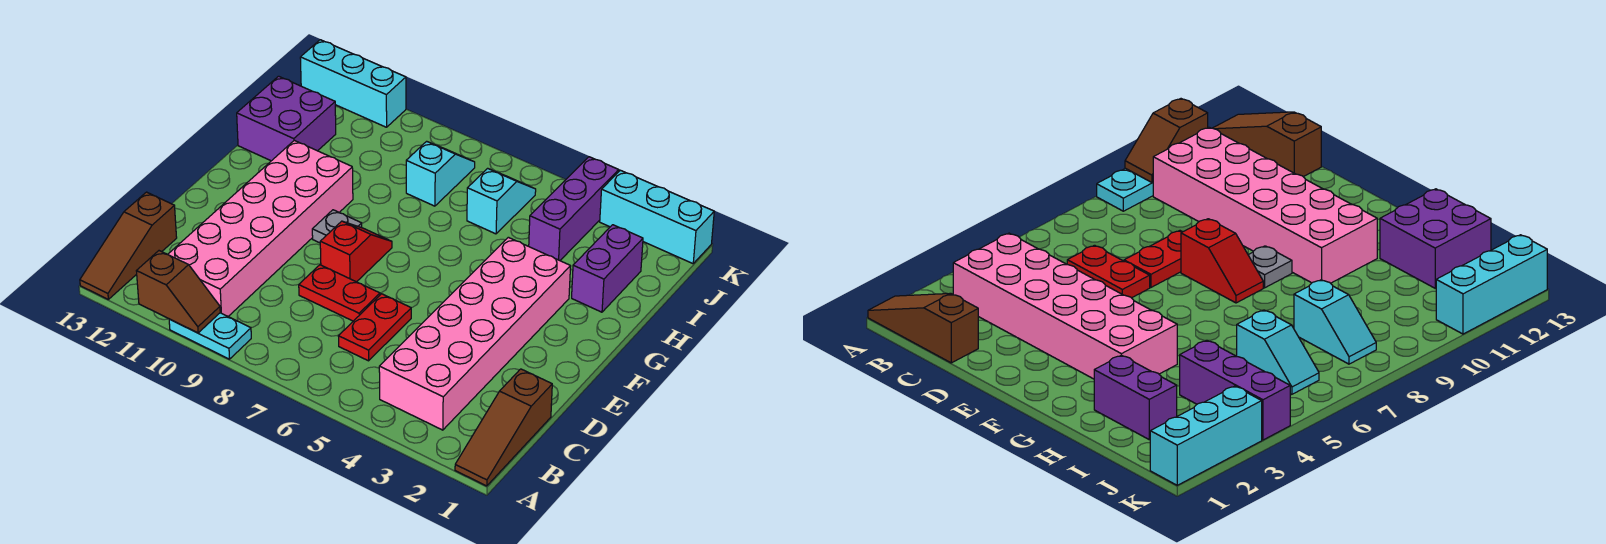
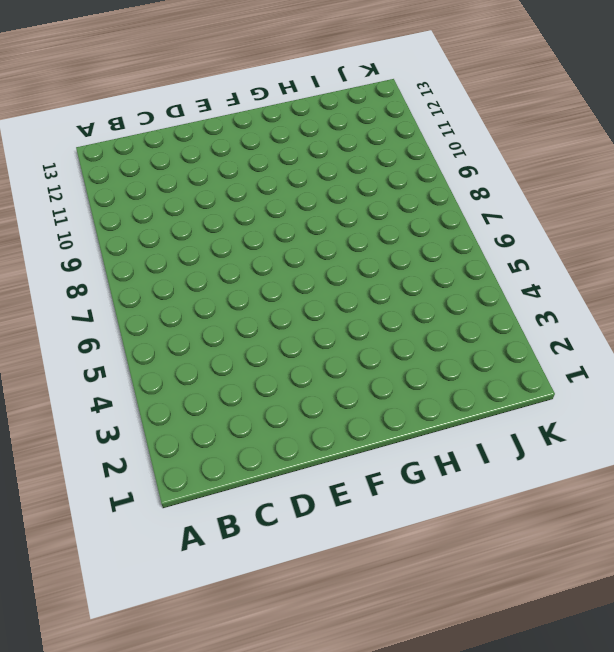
none -> brown 1x3 slope [455,369,552,486]
none -> cyan 1x2 plate [169,313,251,359]
none -> brown 1x3 slope [80,192,177,299]

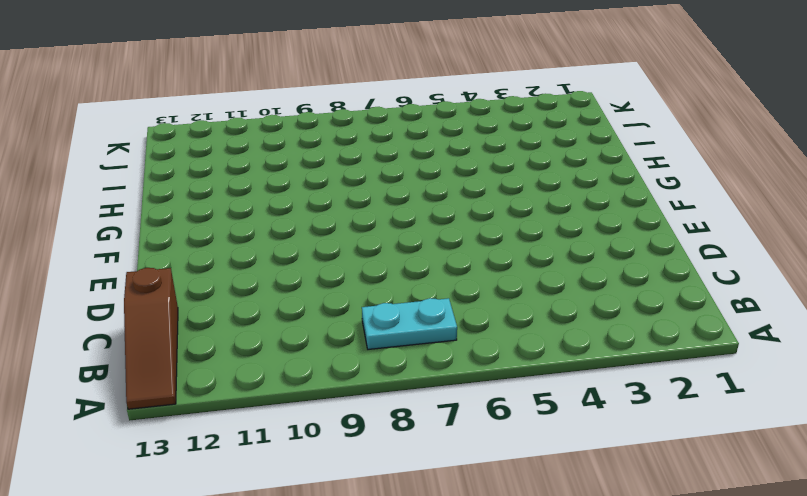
cyan 1x2 plate [362,298,457,350] -> cyan 1x2 plate moved to [169,313,251,359]
none -> brown 1x3 slope [455,369,552,486]
none -> pink 2x6 brick [379,237,571,430]
none -> pink 2x6 brick [168,140,353,316]

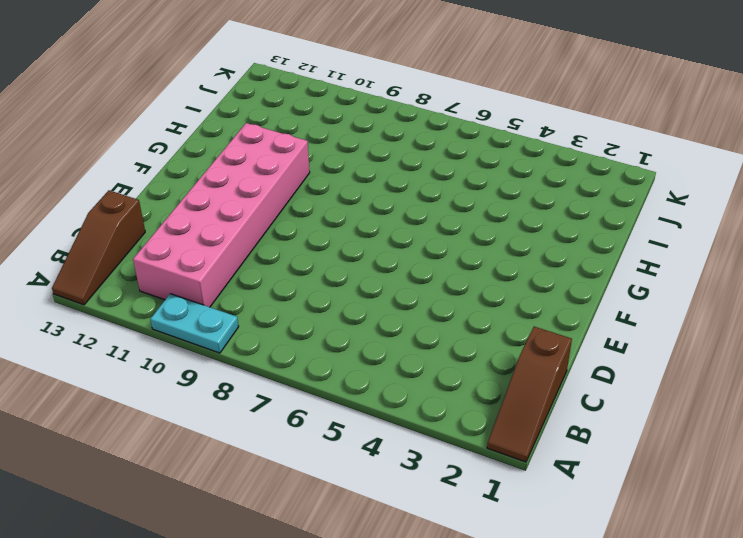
none -> pink 2x6 brick [379,237,571,430]
none -> red 1x2 plate [338,294,411,361]
none -> red 1x2 plate [299,265,380,321]

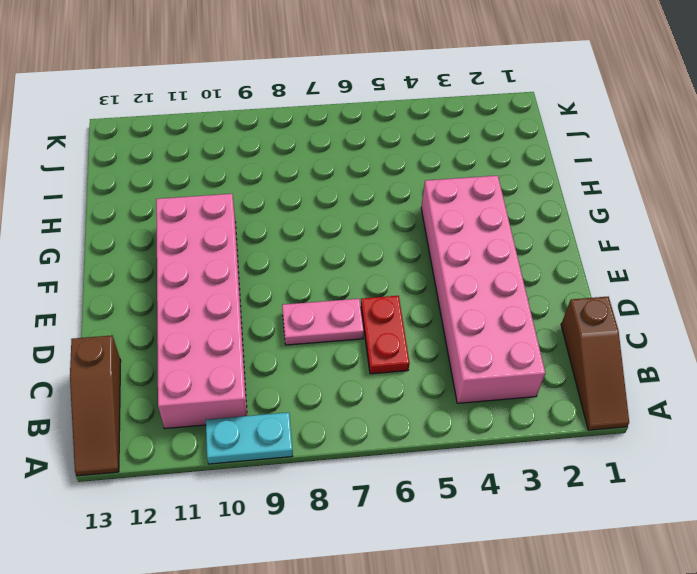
pink 1x2 plate [282,299,364,345] -> red 1x2 plate [299,265,380,321]
none -> red 1x2 slope [320,221,392,282]
none -> grey 1x1 plate [312,210,362,243]
none -> purple 1x2 brick [572,225,643,312]

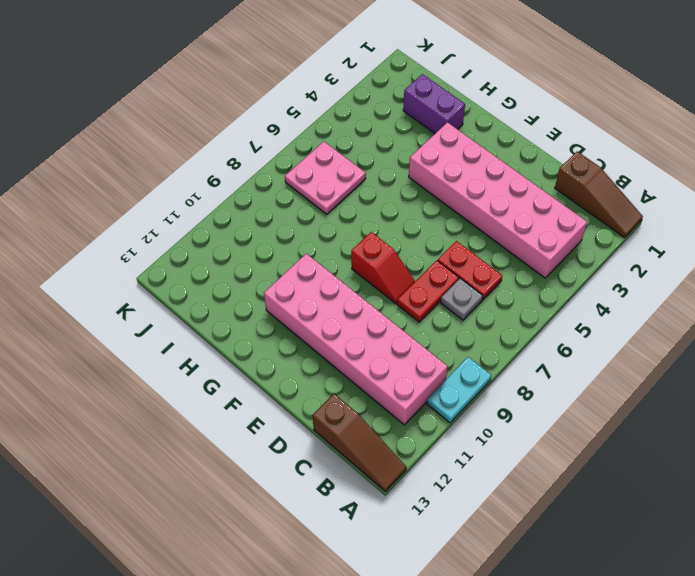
grey 1x1 plate [441,278,483,320] -> grey 1x1 plate moved to [312,210,362,243]
red 1x2 slope [351,232,415,304] -> red 1x2 slope turned to [320,221,392,282]
pink 2x2 plate [285,142,366,214] -> cyan 1x2 slope [467,168,536,234]
none -> purple 2x2 brick [237,76,336,161]
none -> purple 1x3 brick [529,157,619,261]
none -> cyan 1x2 slope [406,141,475,206]

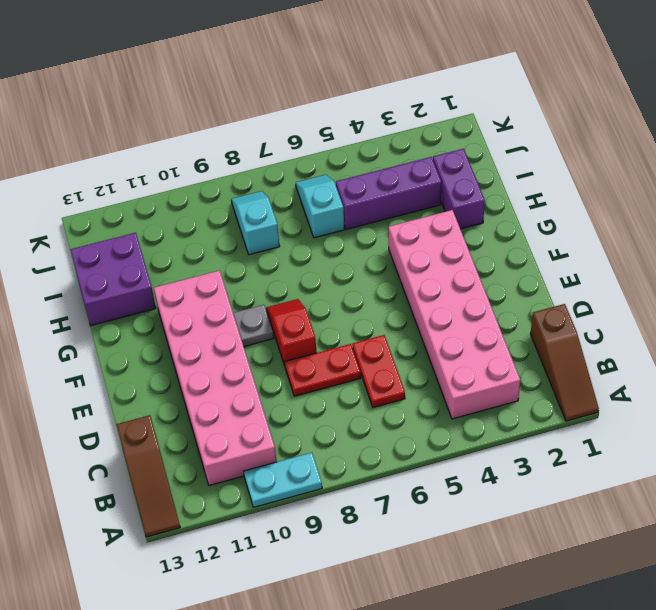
purple 1x3 brick [336,157,441,229] -> purple 1x3 brick turned to [529,157,619,261]
none -> cyan 1x3 brick [600,170,714,264]
none -> cyan 1x3 brick [300,40,406,127]
none -> brown 1x2 slope [137,251,220,333]

